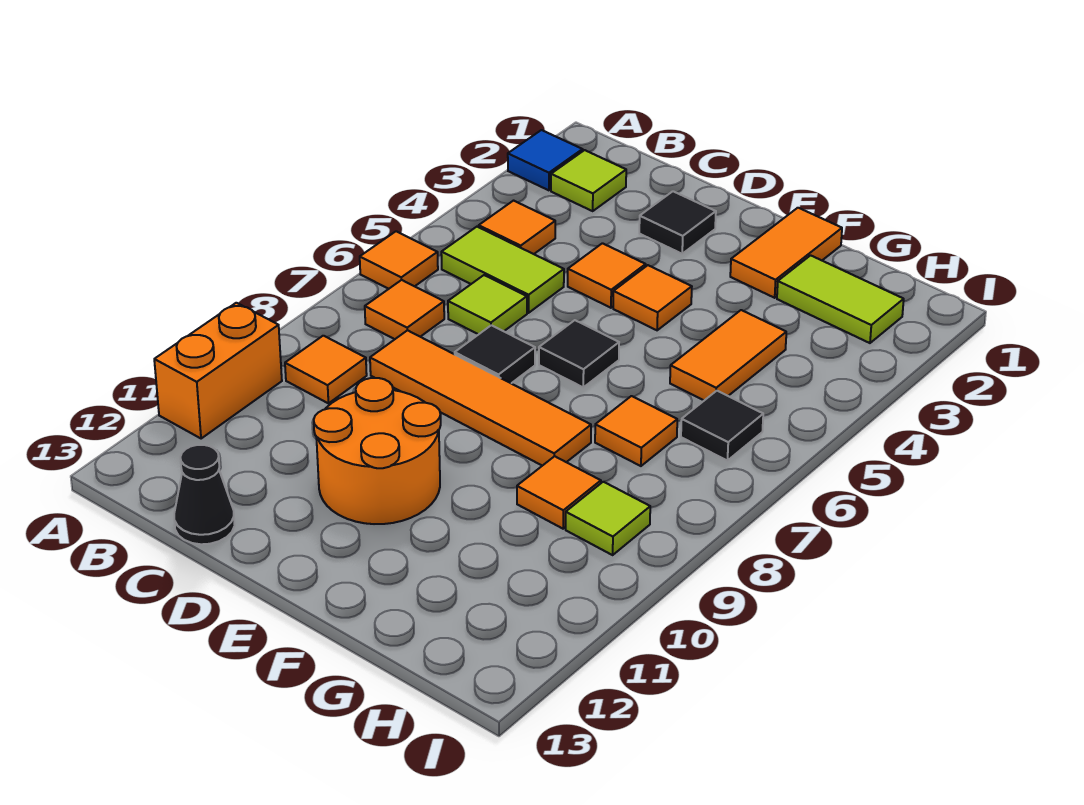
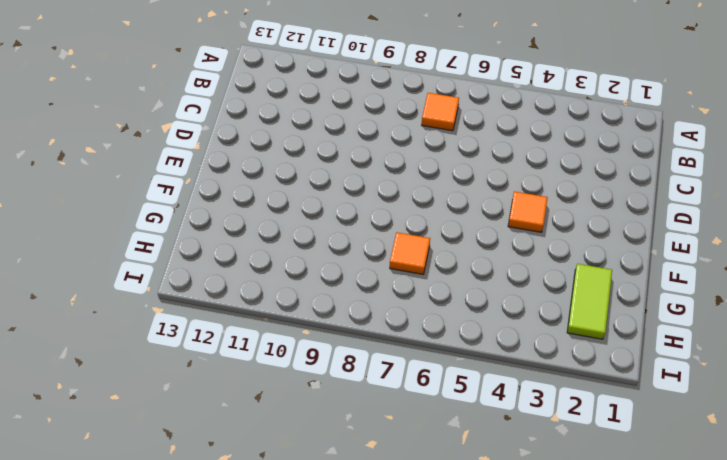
none -> blue 1x1 tile [508,130,583,190]
none -> orange 1x1 tile [360,231,438,289]
none -> orange 1x2 brick [154,303,282,439]

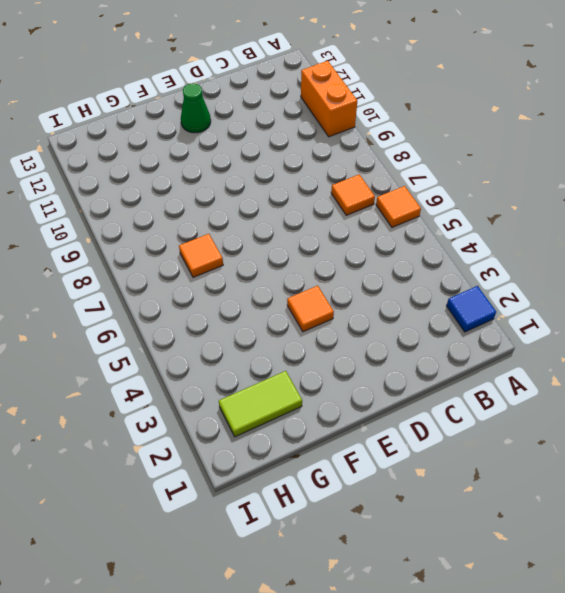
green 1x1 cone [181,83,211,133] -> none
none -> lime 1x1 tile [551,150,626,211]
none -> orange 1x1 tile [479,201,555,254]
none -> lime 1x2 tile [441,227,564,313]

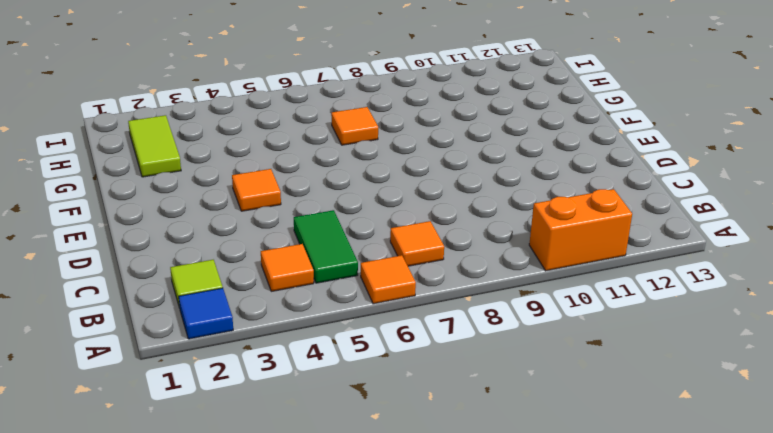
green 1x2 tile [294,210,358,283] -> lime 1x2 tile [441,227,564,313]
none -> orange 1x1 tile [285,336,367,403]
none -> lime 1x1 tile [448,275,527,334]
none -> orange 1x4 tile [370,330,591,466]

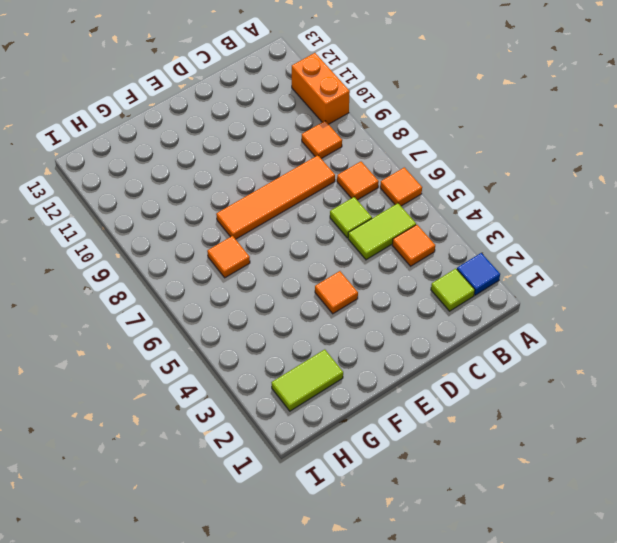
none -> black 1x1 cone [174,445,235,544]
none -> black 1x1 tile [639,191,716,254]
none -> orange 1x1 tile [568,243,646,308]

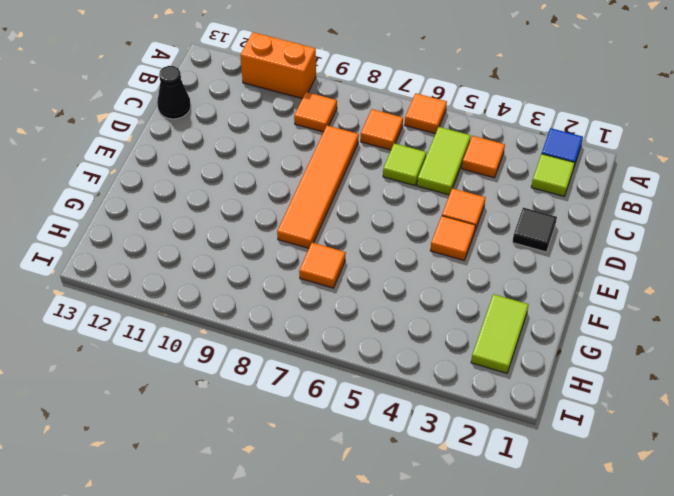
none -> black 1x1 tile [455,325,535,383]
none -> orange 2x2 round brick [314,378,441,524]
none -> black 1x1 tile [539,320,619,387]

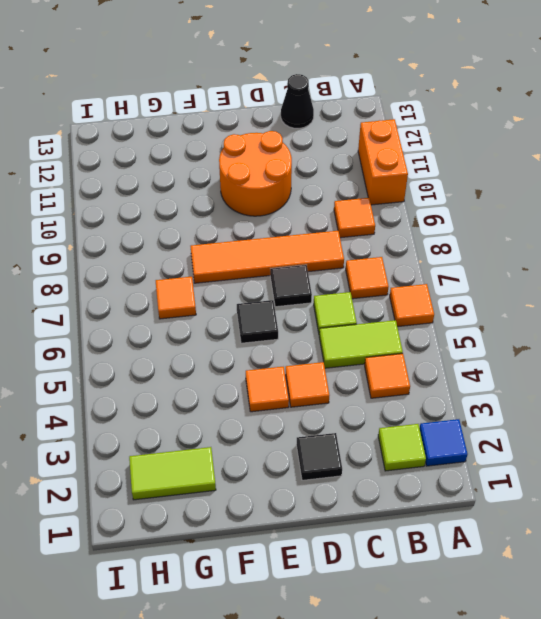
none -> orange 1x2 tile [730,208,842,298]
none -> orange 1x2 tile [670,310,786,400]
none -> orange 1x1 tile [517,456,601,529]

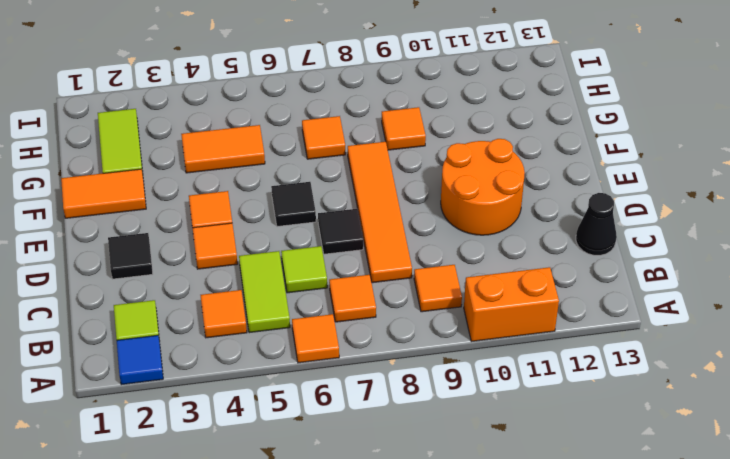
none -> black 1x1 tile [681,391,763,461]
none -> lime 1x1 tile [566,482,650,555]

